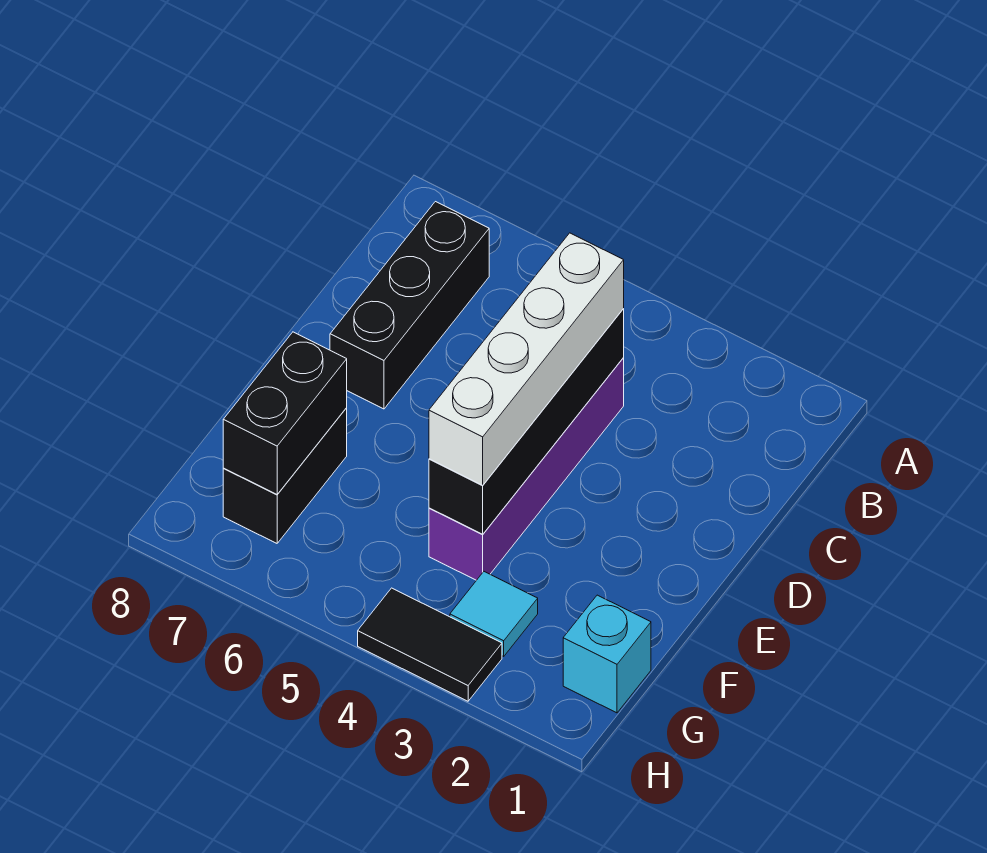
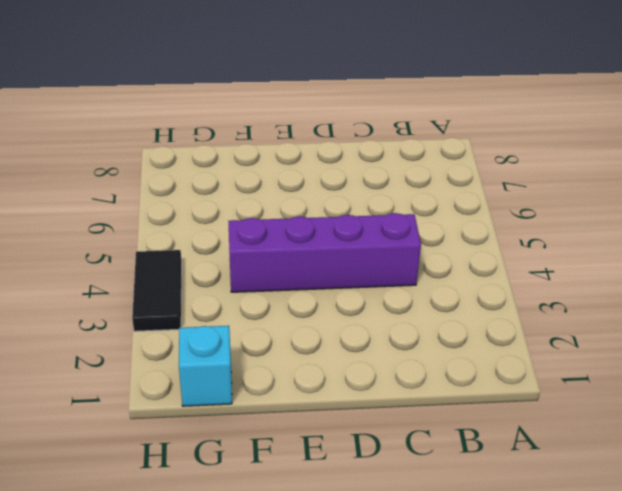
none -> black 1x3 brick [330,202,489,409]
none -> black 1x2 brick [223,408,347,543]

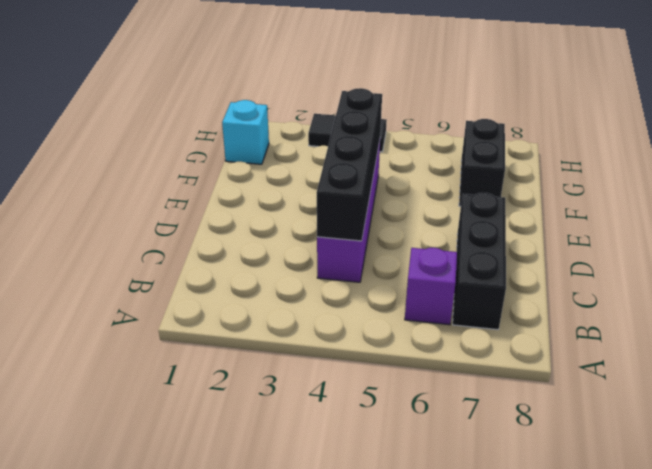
purple 1x1 brick [405,248,457,325] -> none
none -> cyan 1x1 tile [450,572,538,656]
none -> black 1x2 brick [223,332,347,494]

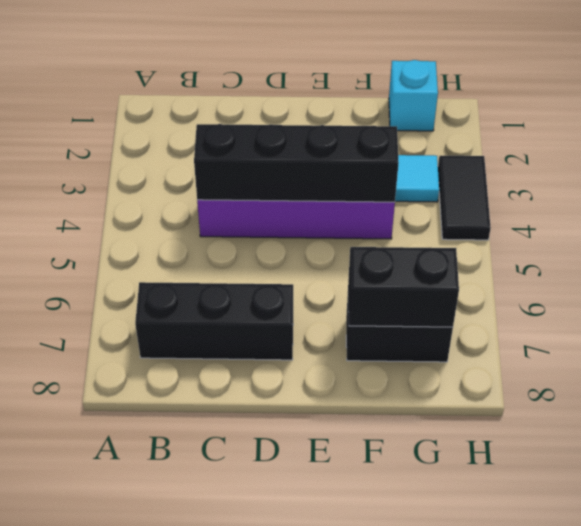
none -> white 1x4 brick [429,233,624,485]

